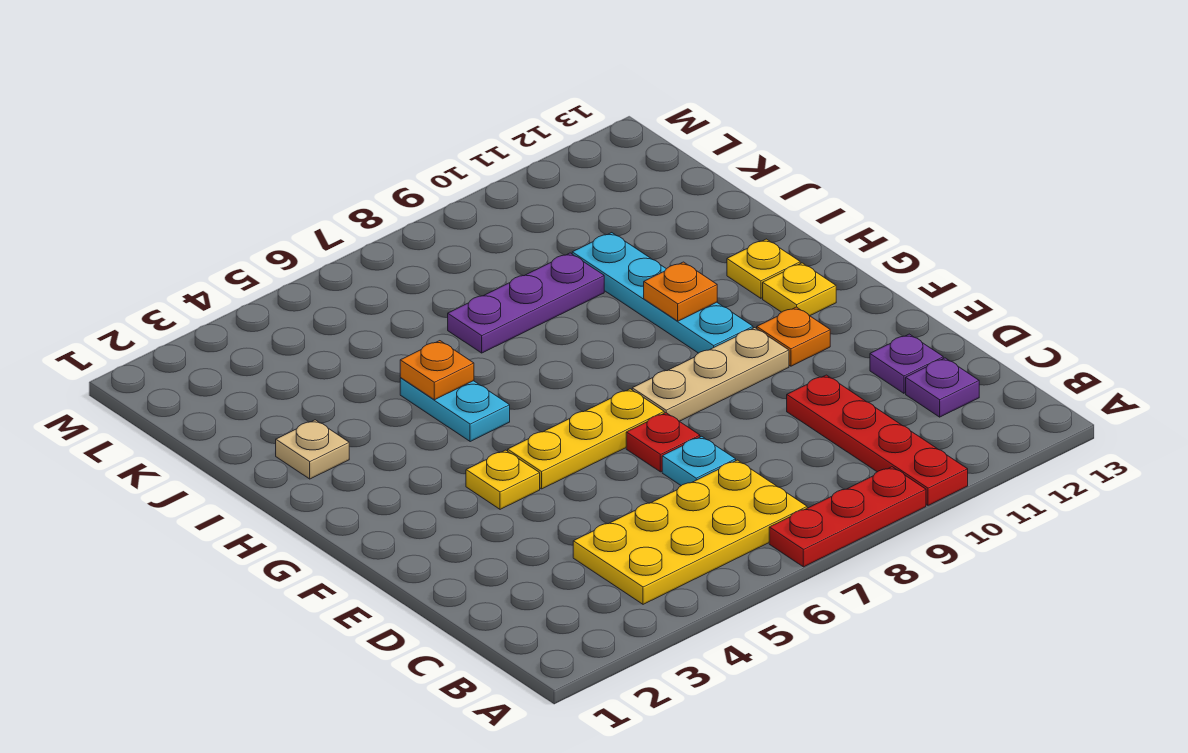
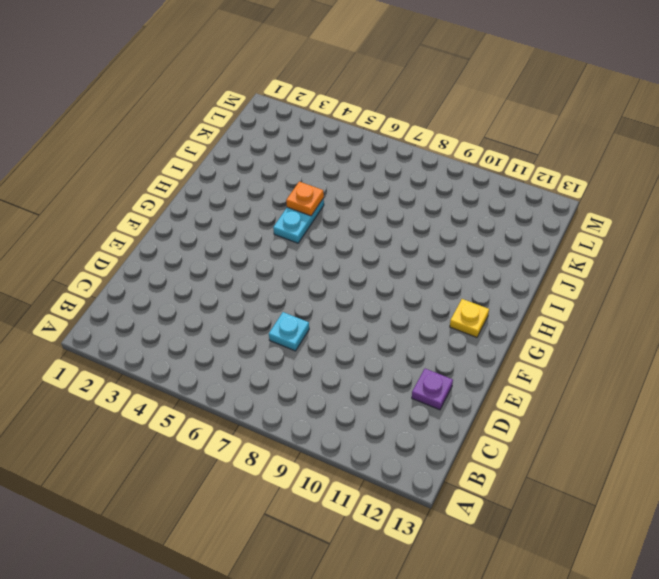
none -> red 1x3 plate [769,467,926,567]
none -> red 1x4 plate [787,375,968,505]
none -> yellow 2x4 plate [573,460,807,604]

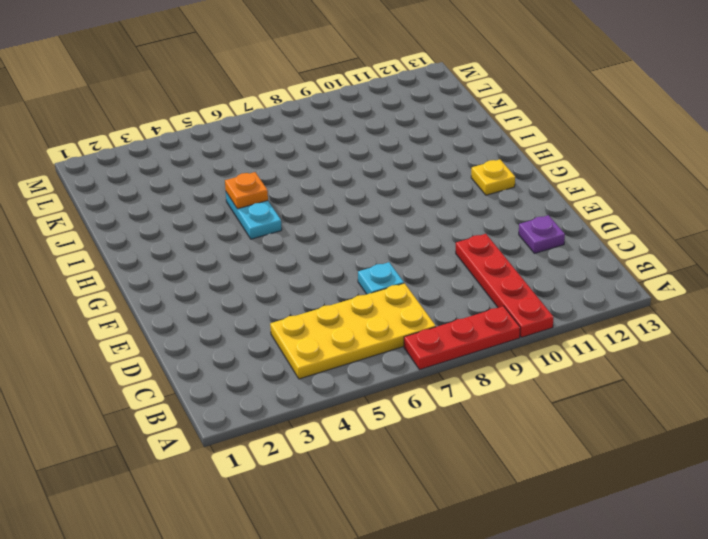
none -> purple 1x1 plate [906,358,979,417]
none -> red 1x1 plate [626,413,700,472]
none -> yellow 1x1 plate [466,450,540,509]

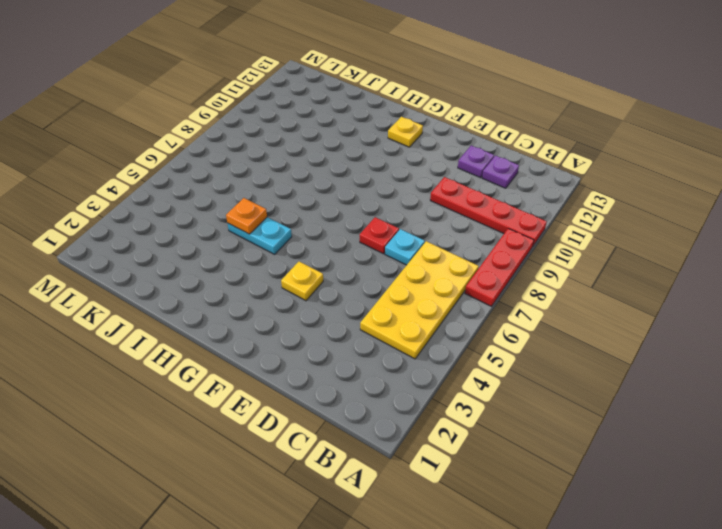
none -> yellow 1x3 plate [508,389,664,489]
none -> tan 1x3 plate [632,328,789,421]
none -> orange 1x1 plate [757,307,830,366]

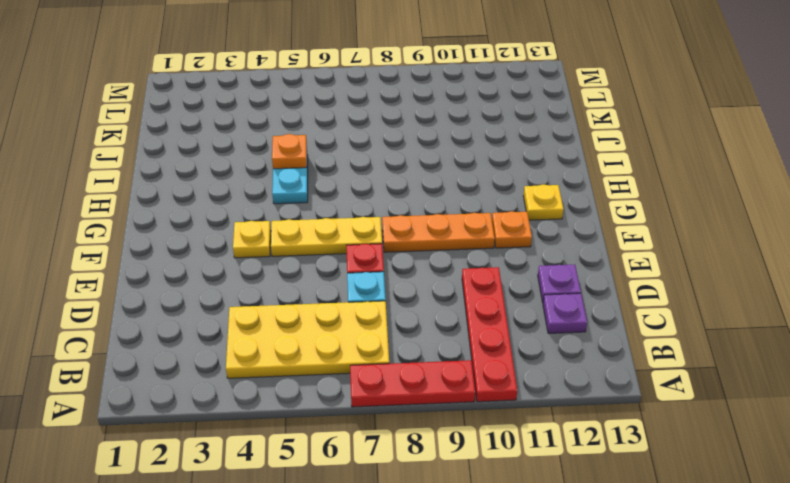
orange 1x3 plate [382,213,495,252] -> tan 1x3 plate [632,328,789,421]
none -> cyan 1x4 plate [572,233,753,353]
none -> yellow 1x1 plate [727,239,800,298]
none -> tan 1x1 plate [276,420,349,479]

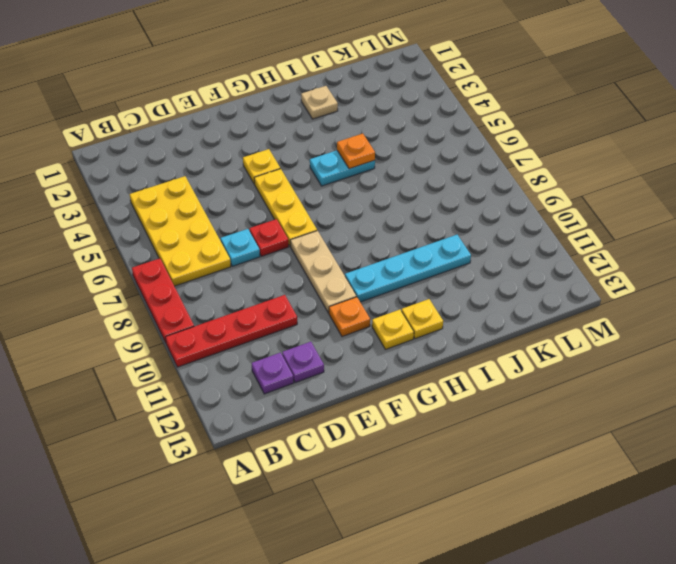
none -> purple 1x3 plate [448,253,604,353]
none -> orange 1x1 plate [644,262,717,321]

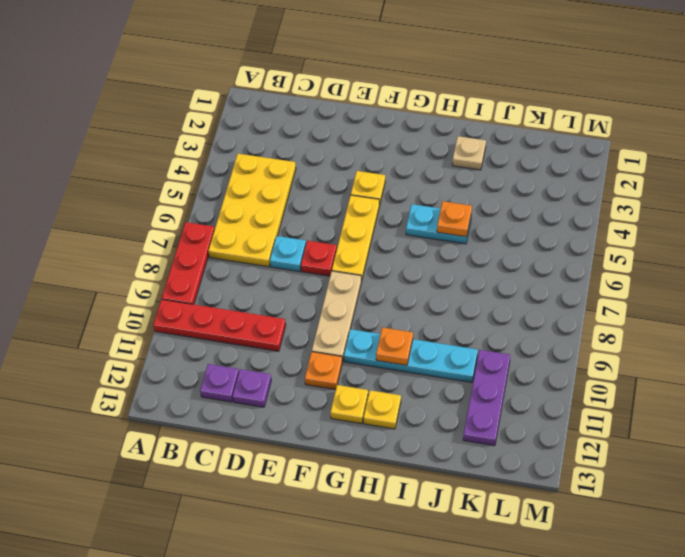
purple 1x3 plate [463,350,510,446] -> purple 1x3 plate moved to [448,253,604,353]

